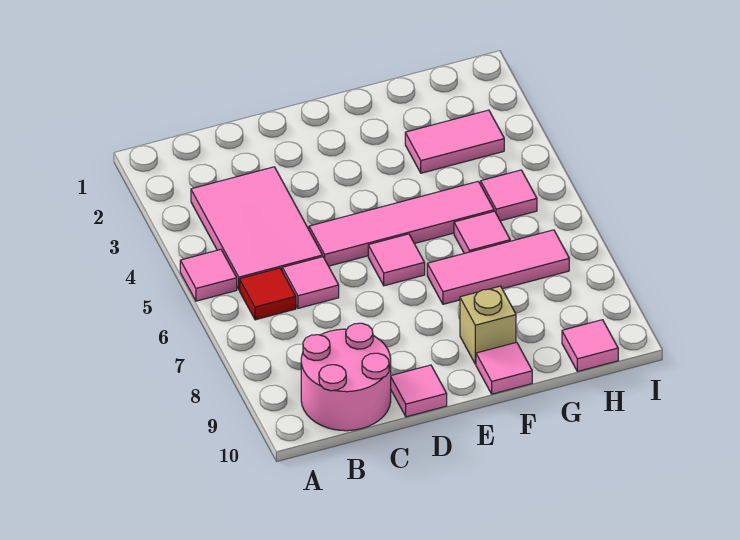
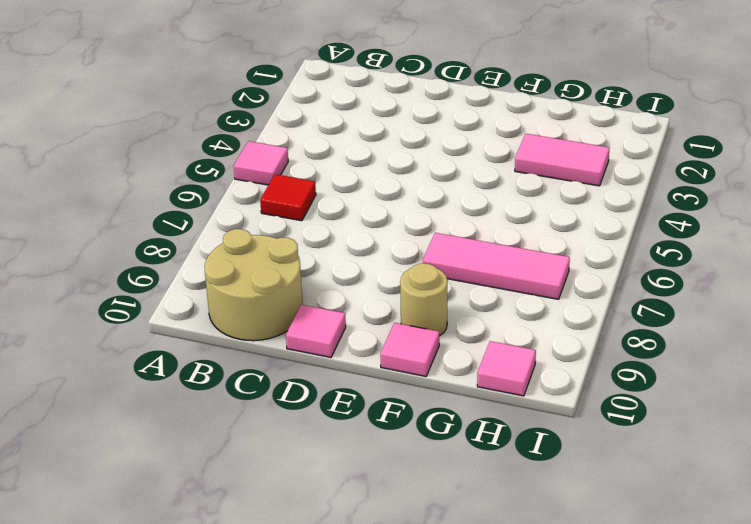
tan 2x2 round brick [205,229,303,341] -> pink 2x2 round brick [301,323,391,431]
tan 1x1 round brick [400,263,448,336] -> tan 1x1 brick [460,286,516,364]
none -> pink 2x3 tile [191,167,323,290]
none -> pink 1x1 tile [282,257,339,308]
none -> pink 1x4 tile [309,181,494,266]

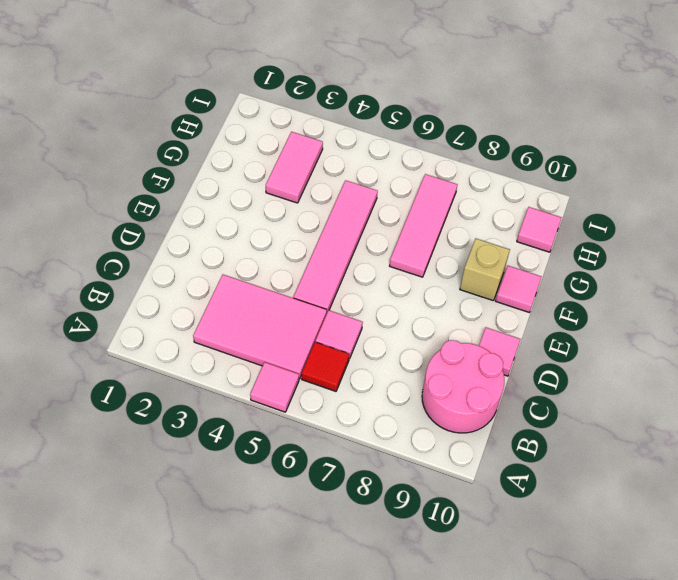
none -> pink 1x1 tile [368,234,425,286]
none -> pink 1x1 tile [454,211,510,253]
none -> pink 1x1 tile [481,170,537,221]

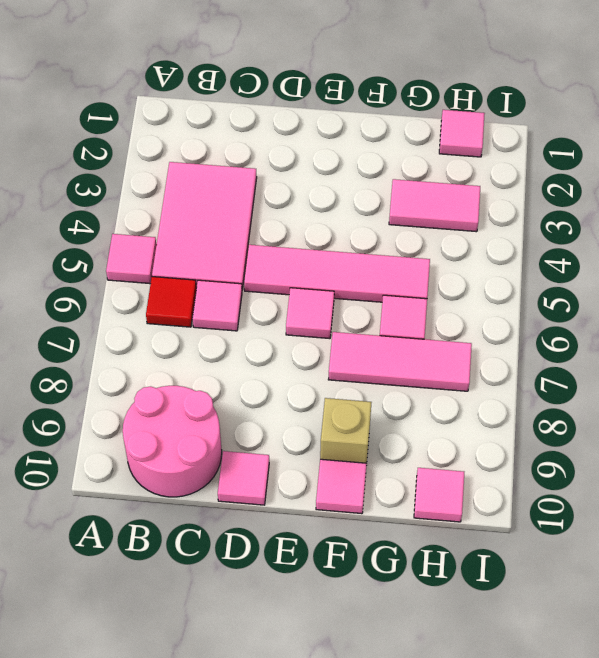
pink 1x1 tile [439,110,485,157] -> pink 1x1 tile moved to [481,170,537,221]

